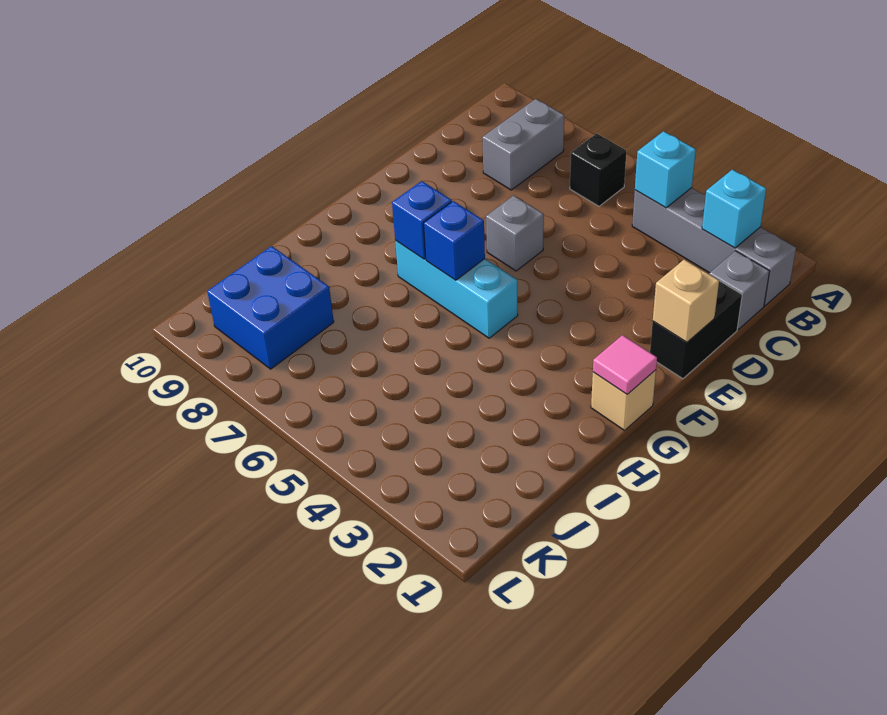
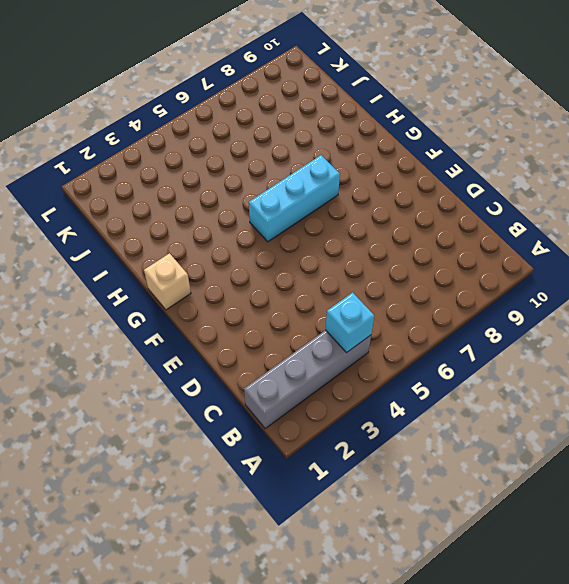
none -> black 1x1 brick [570,134,626,206]
none -> grey 1x2 brick [482,99,564,190]
none -> grey 1x1 brick [709,251,770,329]

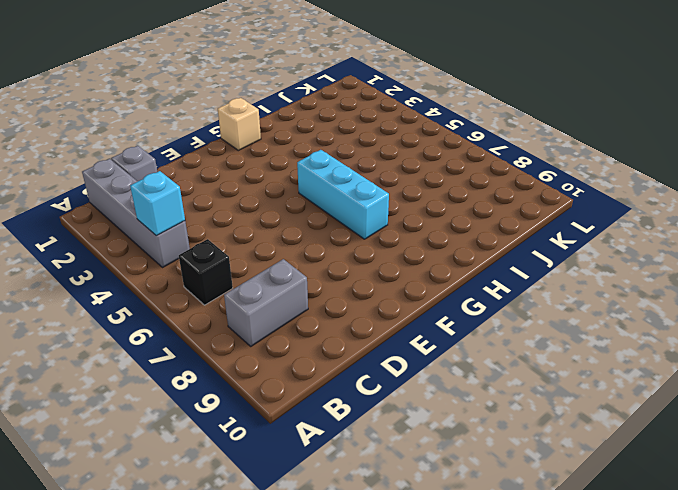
none -> black 1x2 brick [650,281,742,379]
none -> grey 1x1 brick [486,196,544,271]
none -> blue 2x2 brick [207,246,334,369]

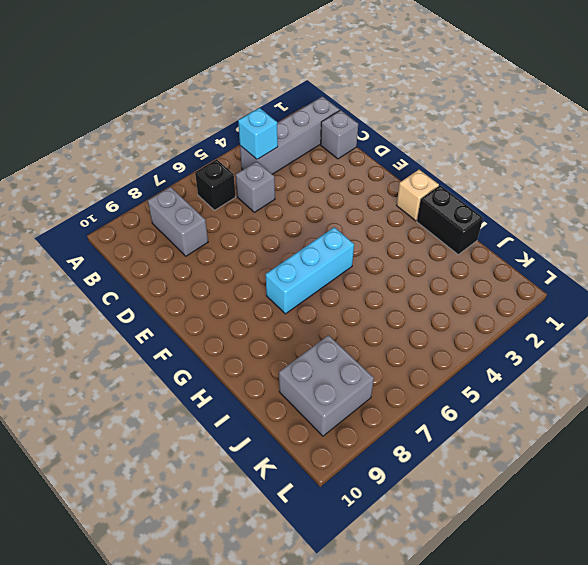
grey 1x1 brick [236,161,275,212] -> grey 1x1 brick moved to [486,196,544,271]
black 1x2 brick [417,186,483,255] -> black 1x2 brick moved to [650,281,742,379]
grey 2x2 brick [279,335,374,436] -> blue 2x2 brick [207,246,334,369]
none -> cyan 1x1 brick [702,170,766,248]
none -> tan 1x1 brick [653,260,719,342]
none -> pink 1x1 tile [593,335,657,394]

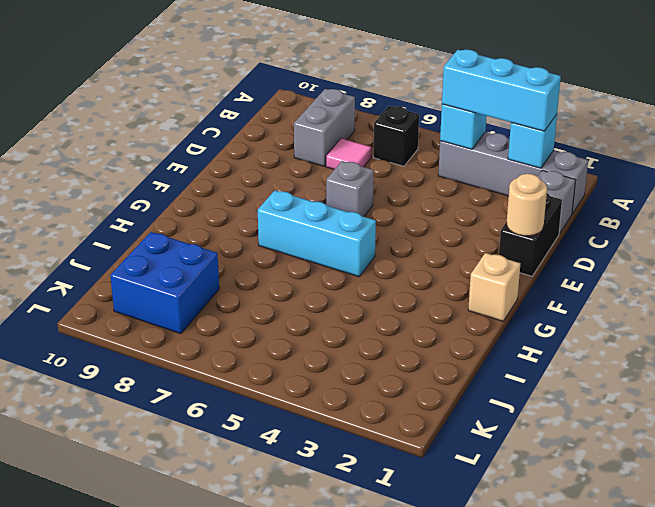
cyan 1x3 brick [442,49,561,131] -> none
pink 1x1 tile [326,138,371,169] -> pink 1x1 tile moved to [593,335,657,394]
tan 1x1 round brick [507,174,547,236] -> tan 1x1 brick [653,260,719,342]
none -> blue 1x1 brick [424,201,485,280]
none -> blue 1x1 brick [392,181,452,259]

